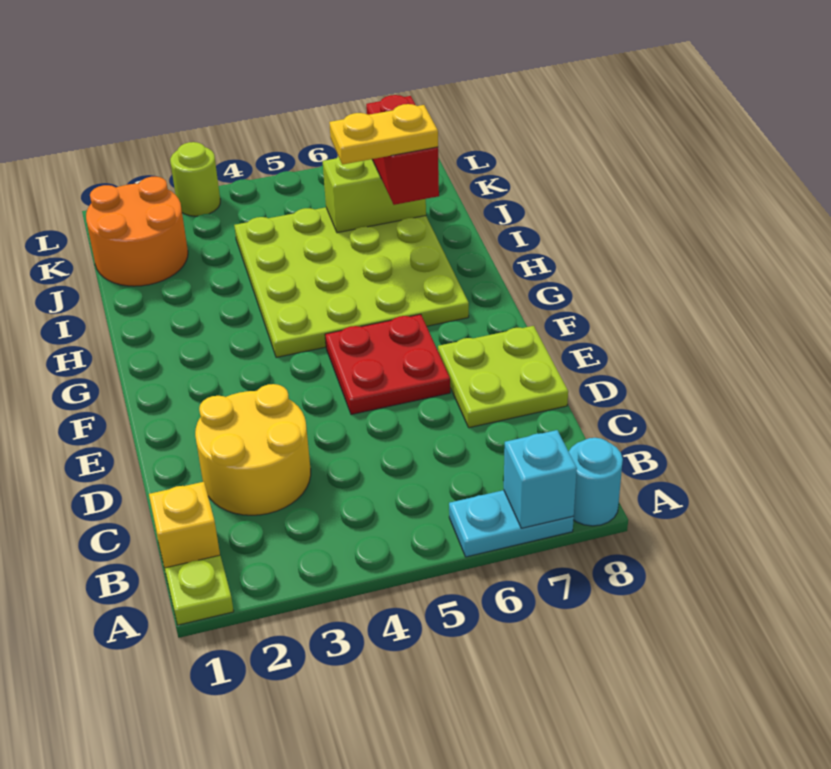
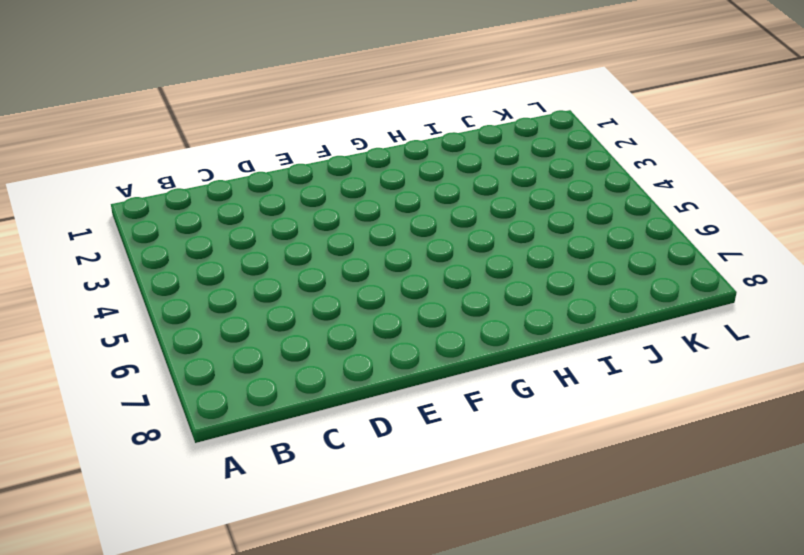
none -> lime 1x1 plate [165,555,234,625]
none -> cyan 1x2 plate [449,490,574,557]
none -> cyan 1x1 round brick [569,438,623,526]

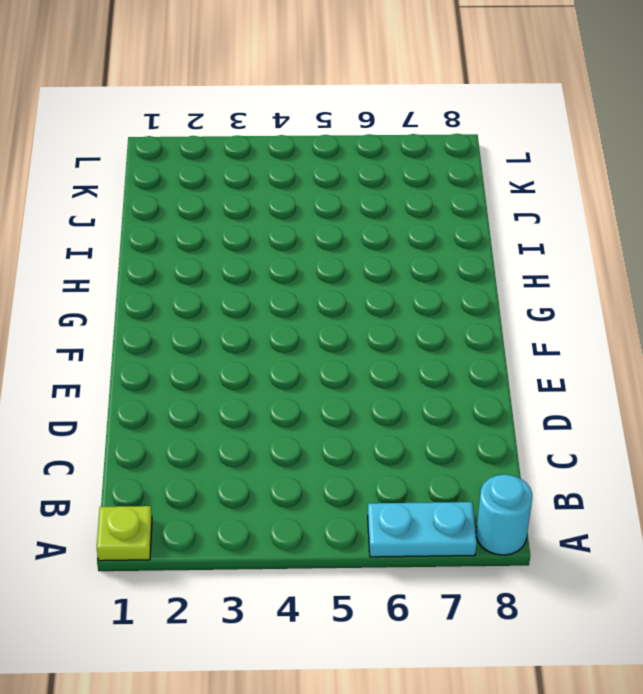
none -> yellow 1x1 brick [149,482,220,569]
none -> yellow 2x2 round brick [195,384,311,515]
none -> lime 2x2 plate [438,326,568,428]

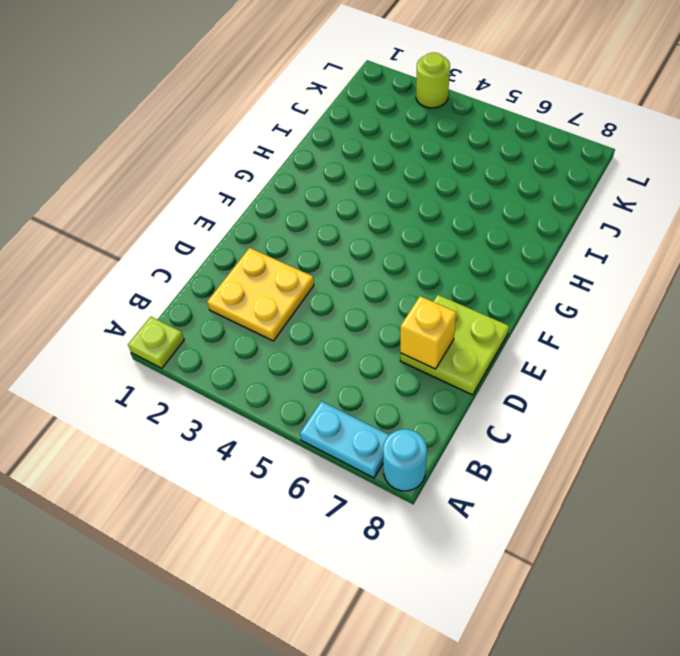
yellow 2x2 plate [207,248,314,341] -> yellow 2x2 round brick [195,384,311,515]
yellow 1x1 brick [400,296,456,369] -> yellow 1x1 brick moved to [149,482,220,569]
none -> red 2x2 plate [325,314,450,415]
none -> lime 4x4 plate [234,207,469,357]
none -> orange 2x2 round brick [86,177,188,286]

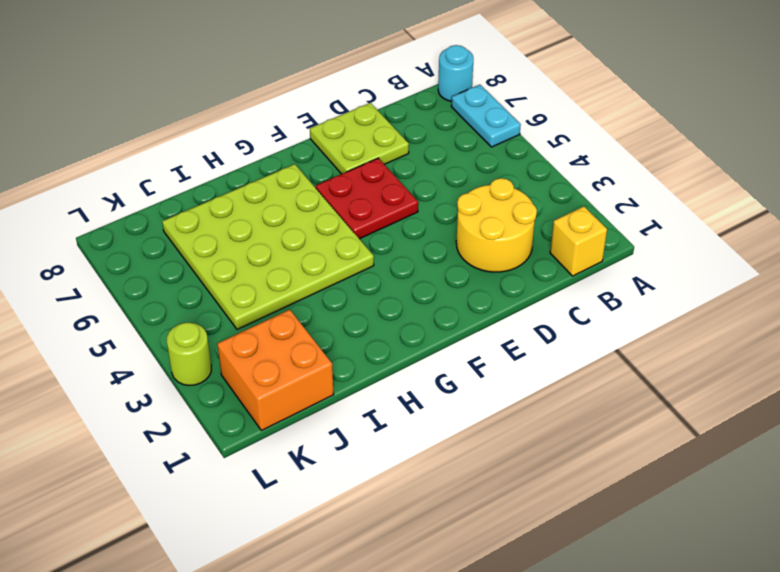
orange 2x2 brick [217,310,334,431] -> orange 2x2 round brick [86,177,188,286]
none -> lime 1x1 plate [165,555,234,625]
none -> cyan 1x1 brick [504,430,577,528]
none -> lime 1x2 brick [323,156,426,233]

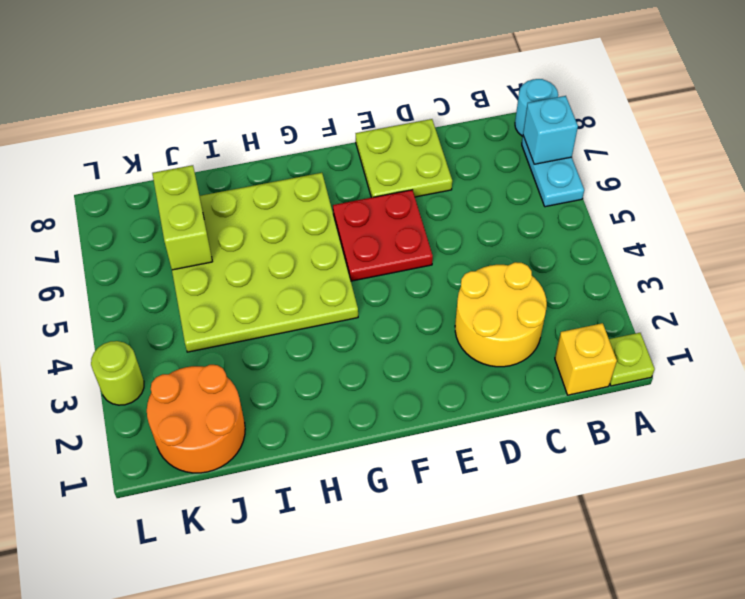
none -> red 1x2 brick [366,95,439,205]
none -> yellow 1x2 plate [329,104,438,165]

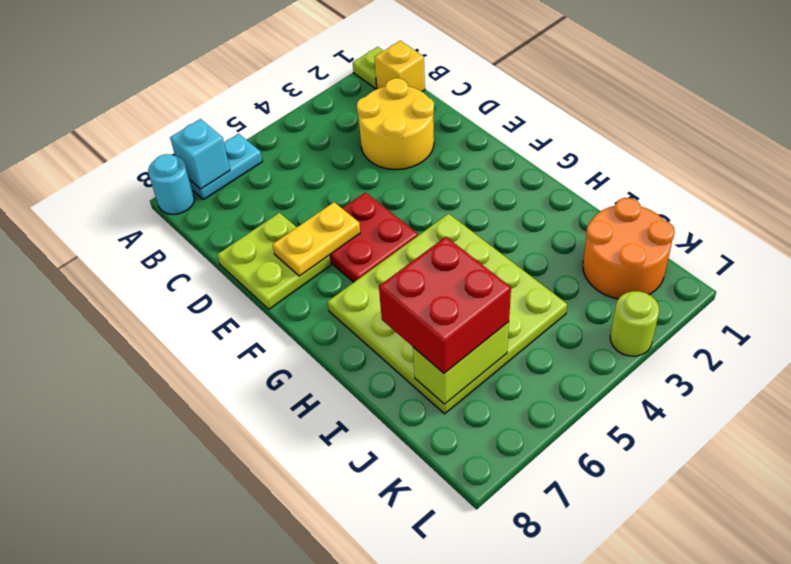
yellow 1x2 plate [273,202,360,276] -> yellow 1x2 plate moved to [329,104,438,165]
red 2x2 brick [379,237,511,373] -> red 1x2 brick [366,95,439,205]

